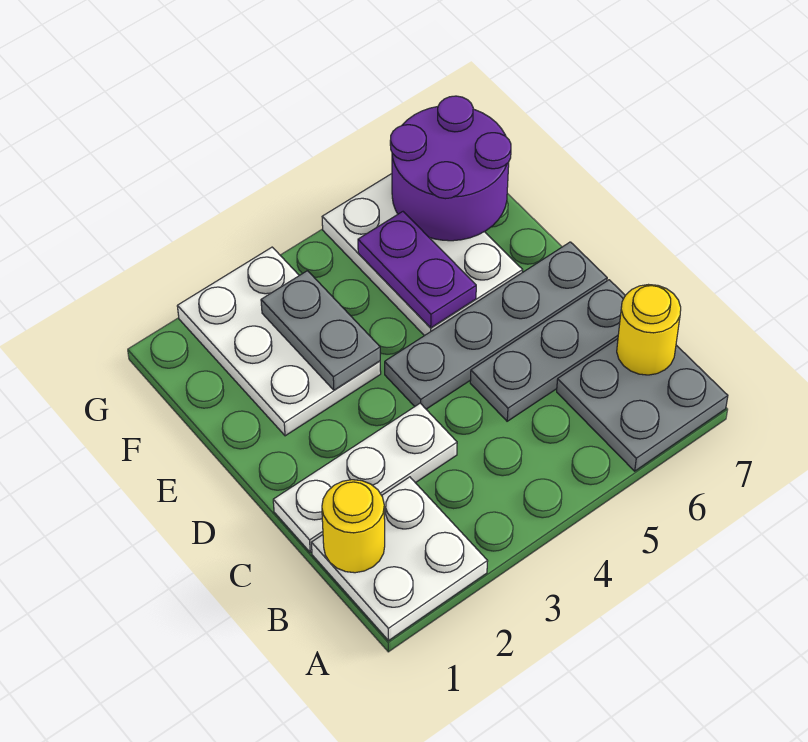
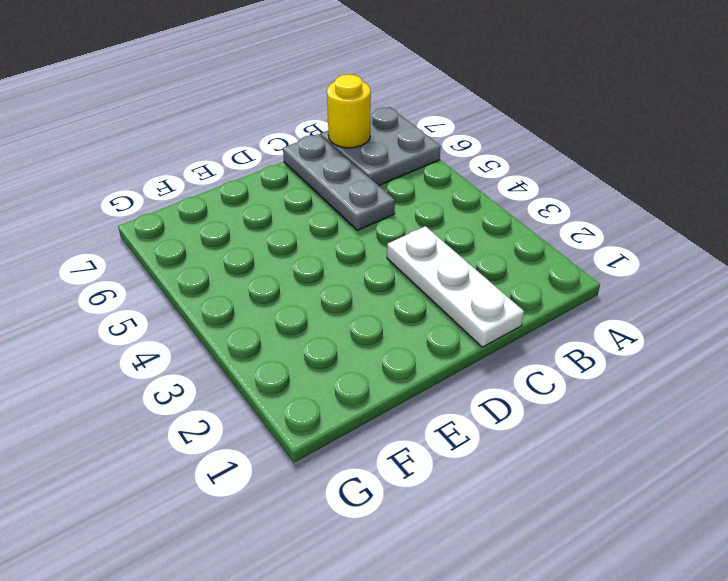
none -> white 2x2 plate [311,477,488,640]
none -> grey 1x4 plate [385,242,607,409]
none -> white 2x3 plate [177,247,381,436]

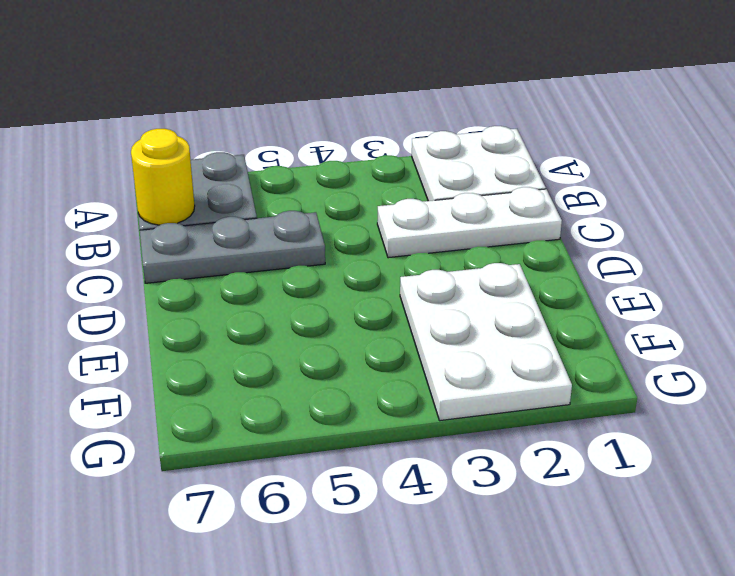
none -> grey 1x4 plate [385,242,607,409]
none -> white 2x3 plate [322,174,523,336]
none -> yellow 1x1 round brick [322,480,385,573]

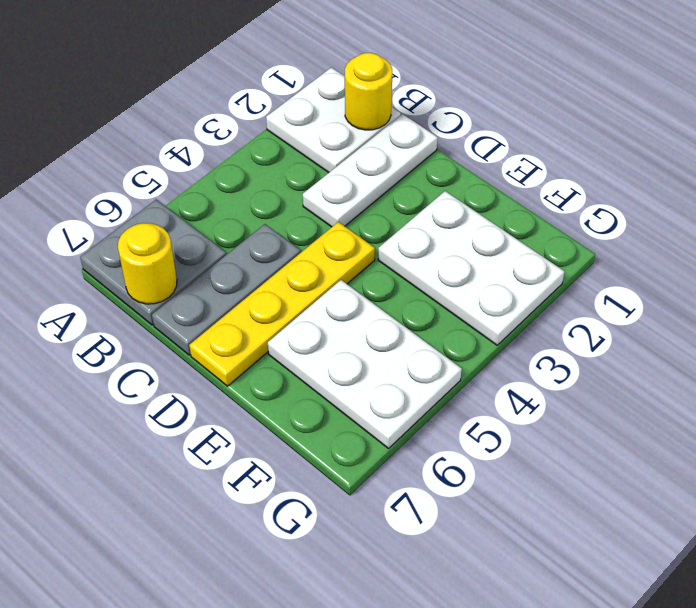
yellow 1x4 plate [189,222,375,386] -> grey 1x4 plate [385,242,607,409]
none -> grey 1x2 plate [261,271,380,390]
none -> purple 1x2 plate [358,212,476,328]
none -> purple 2x2 round brick [390,96,511,241]

